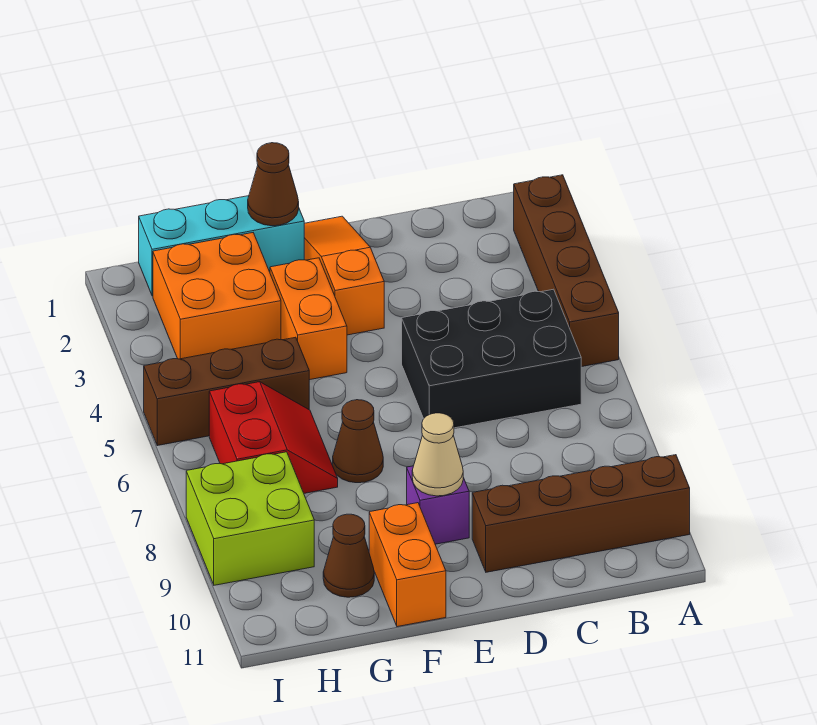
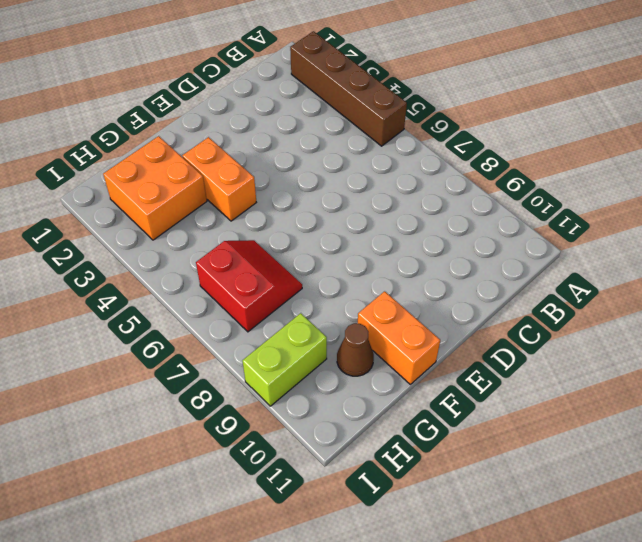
lime 1x2 brick [243,313,327,406] -> lime 2x2 brick [186,452,314,585]
none -> brown 1x4 brick [472,455,690,572]
none -> black 2x3 brick [402,289,581,428]
none -> orange 1x3 slope [304,216,384,335]

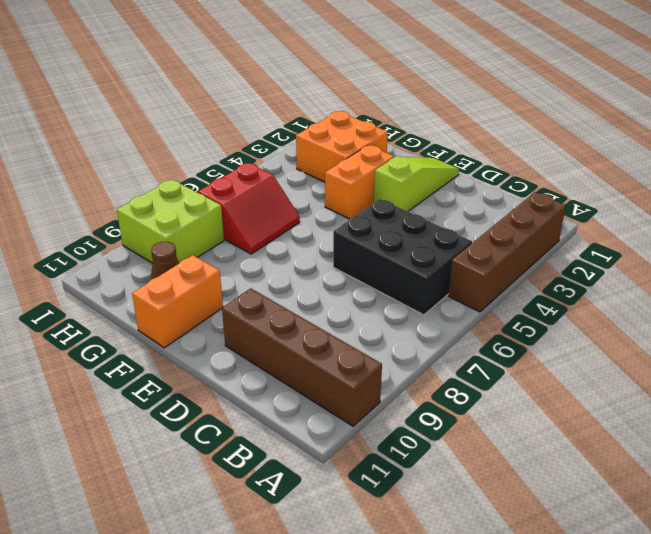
lime 1x3 slope [374,156,459,211] -> orange 1x3 slope [304,216,384,335]
none -> purple 1x1 brick [407,466,469,544]
none -> cyan 1x3 brick [139,196,304,296]
none -> brown 1x1 cone [333,400,383,483]

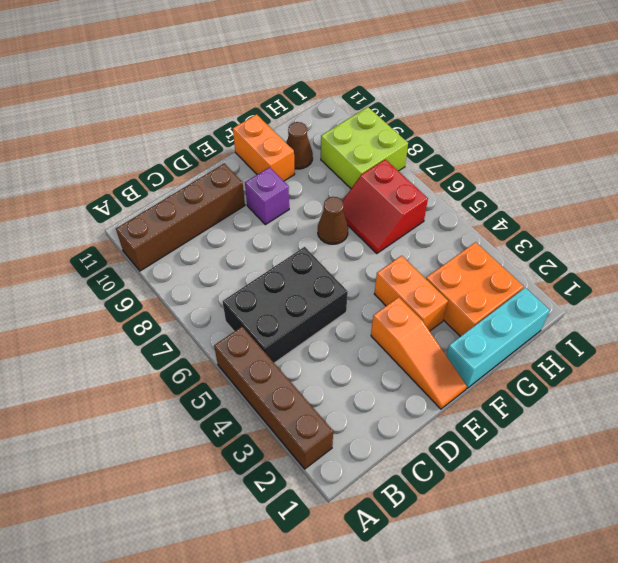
none -> brown 1x3 brick [144,337,309,446]
none -> tan 1x1 cone [412,413,463,496]
none -> brown 1x1 cone [248,143,299,226]

